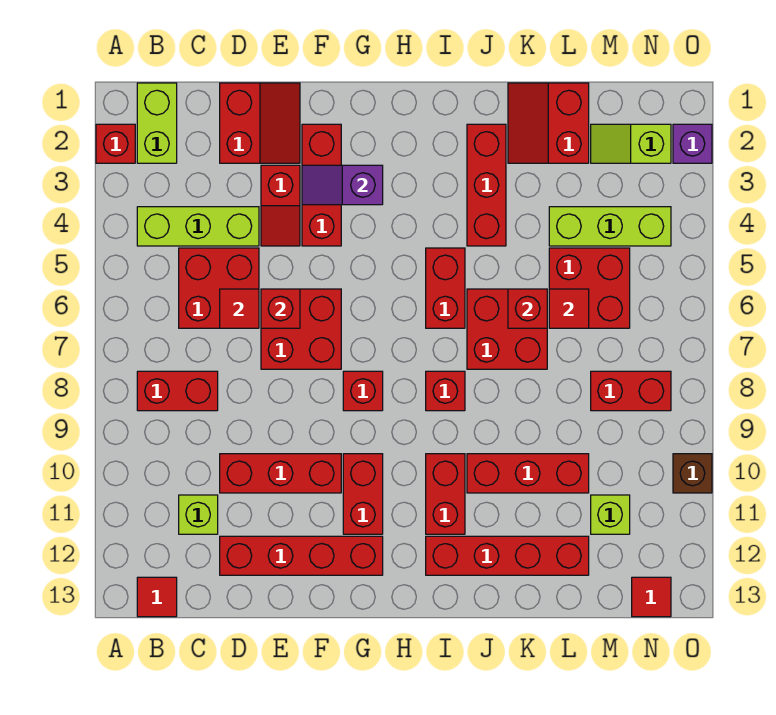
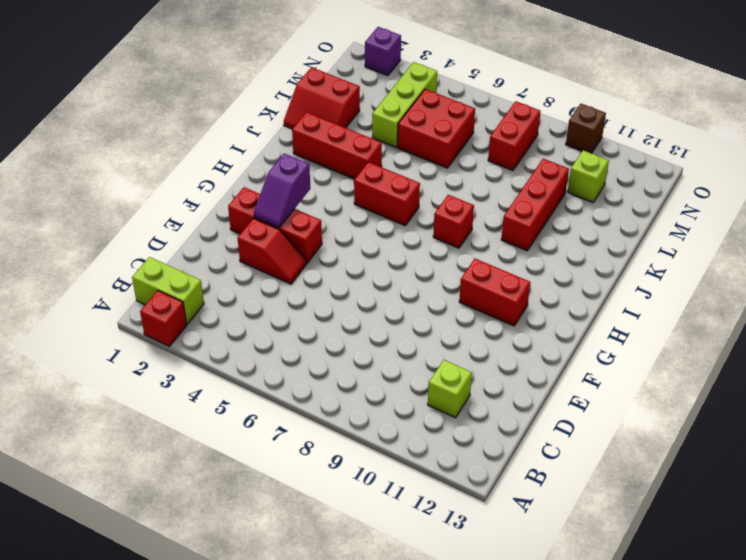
none -> lime 1x3 brick [137,207,259,246]
none -> red 1x2 brick [137,371,218,411]
none -> red 1x1 tile [137,577,177,617]
none -> red 2x2 brick [179,248,259,328]

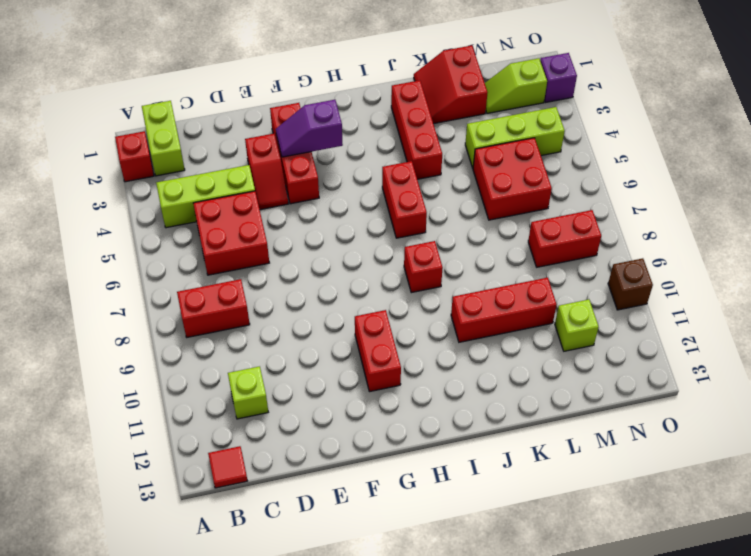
none -> red 2x2 slope [220,83,300,163]
none -> red 1x3 brick [220,454,341,493]
none -> red 1x4 brick [220,536,383,575]
none -> red 2x2 brick [261,289,341,369]

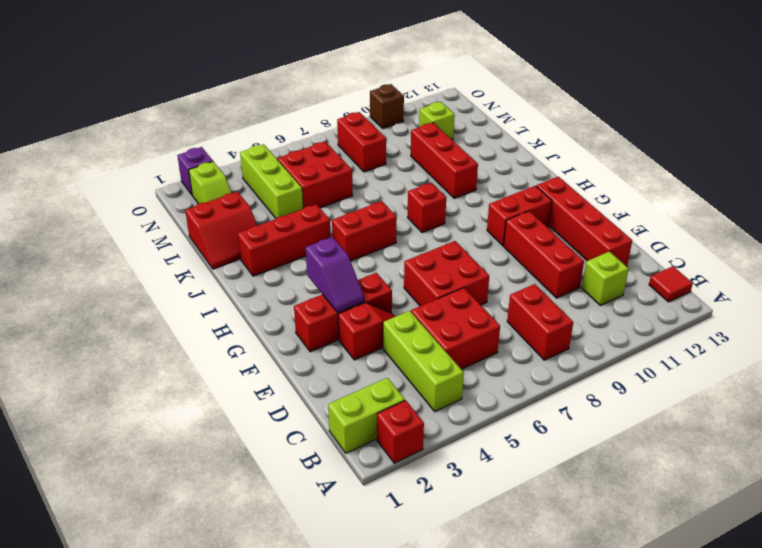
none -> red 2x2 slope [220,83,300,163]
none -> red 1x1 brick [343,371,383,411]
none -> red 1x2 brick [426,454,465,534]
none -> red 1x4 brick [426,536,589,575]

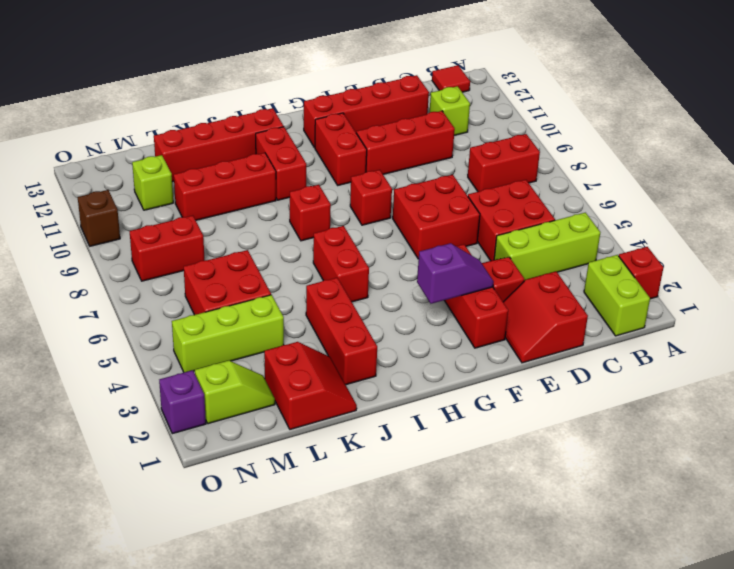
none -> red 2x2 brick [467,289,547,369]
none -> red 1x1 tile [632,577,671,617]
none -> red 1x1 tile [220,289,259,328]
none -> red 1x1 brick [261,289,300,328]

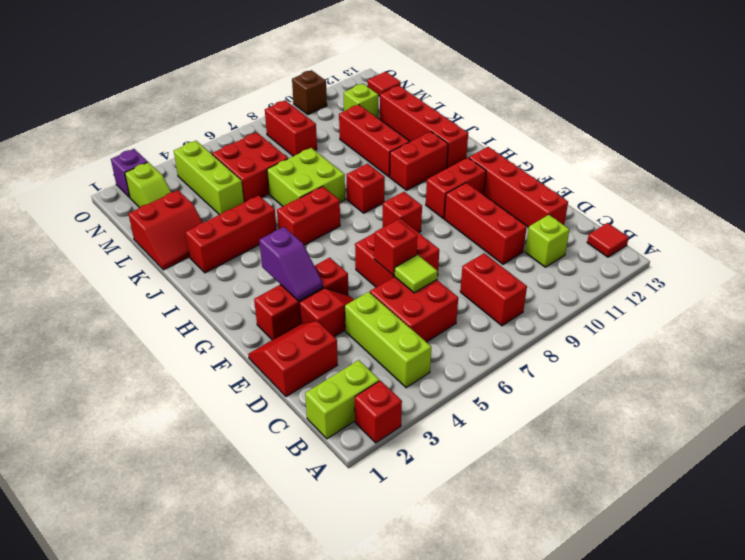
lime 1x1 tile [394,255,437,293] -> red 1x1 tile [220,289,259,328]
lime 2x2 brick [267,148,345,206] -> red 2x2 brick [467,289,547,369]
none -> red 1x1 brick [508,289,547,328]
none -> red 1x1 tile [549,289,589,328]

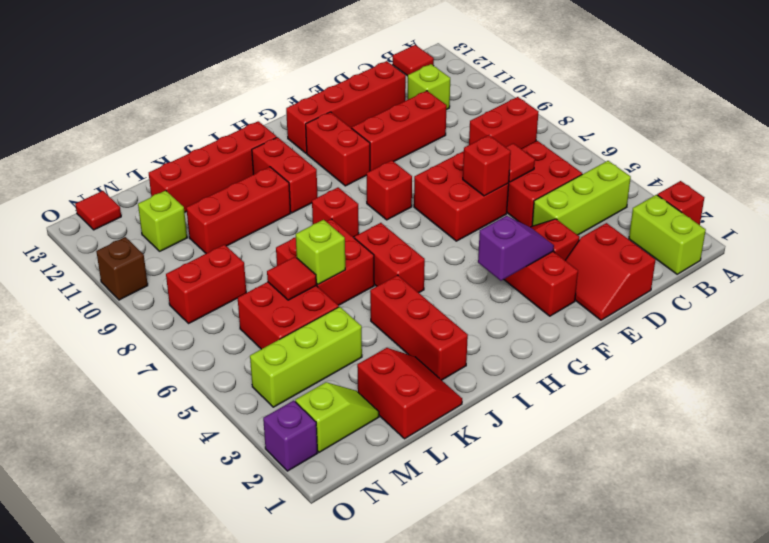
lime 1x1 brick [296,220,345,284] -> red 1x1 brick [508,289,547,328]

